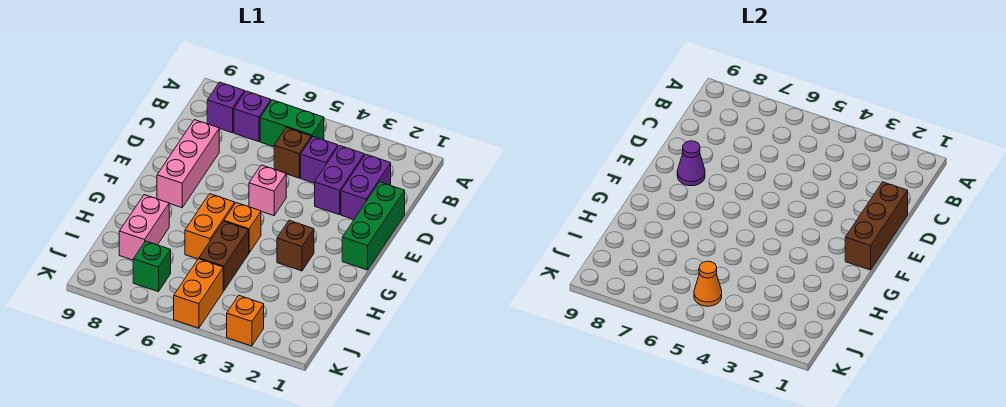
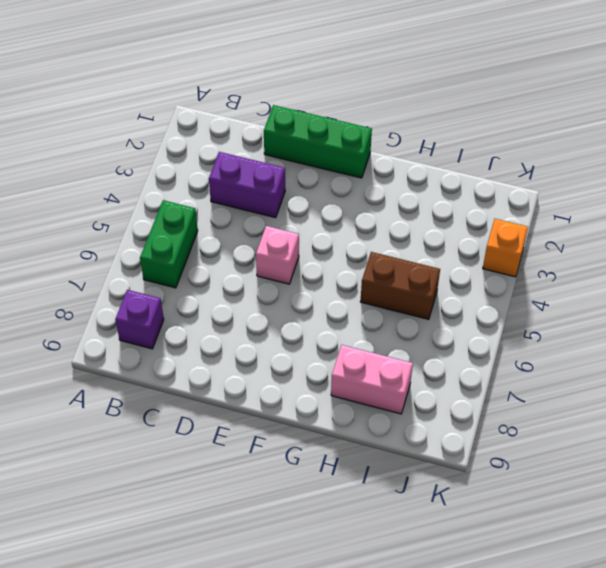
none -> purple 1x1 brick [234,91,271,142]
none -> purple 1x2 brick [341,154,391,220]
none -> purple 1x1 brick [301,137,338,183]

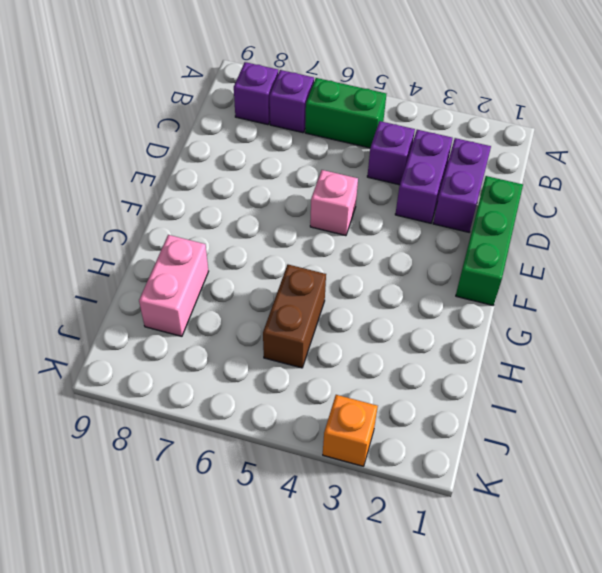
none -> brown 1x1 brick [274,128,311,178]
none -> pink 1x3 brick [157,120,219,208]
none -> brown 1x1 brick [277,220,314,271]

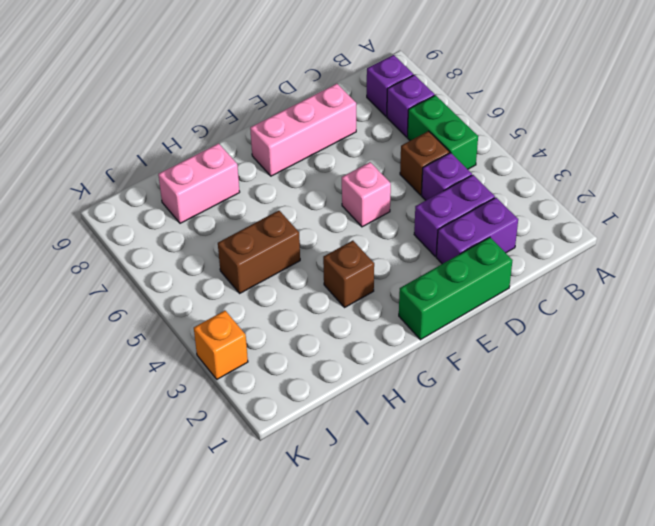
none -> orange 1x1 brick [224,203,261,253]
none -> orange 1x2 brick [185,194,235,259]
none -> orange 1x2 brick [174,259,223,328]

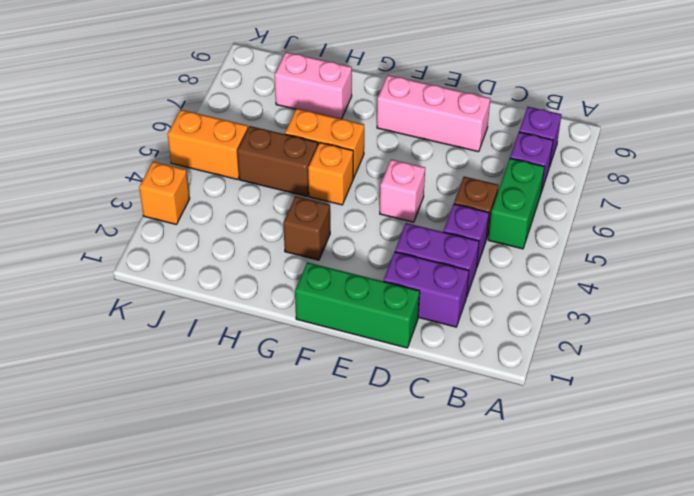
none -> green 1x1 brick [133,241,171,292]
none -> brown 1x3 brick [845,182,908,270]
none -> purple 1x1 cone [677,141,705,186]

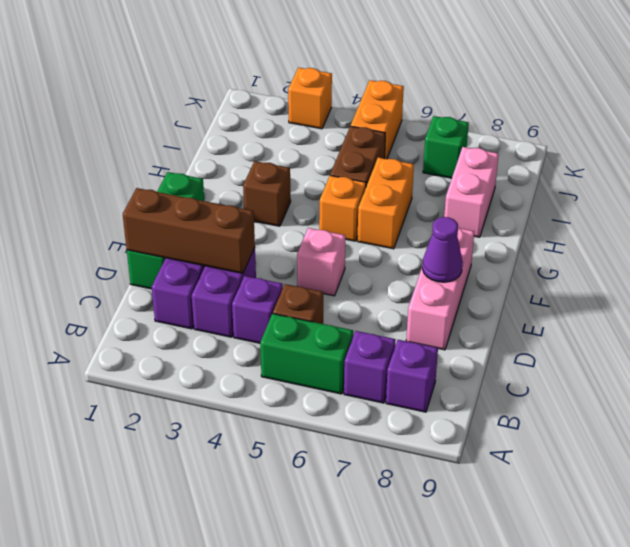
brown 1x3 brick [123,188,255,273] -> brown 1x3 brick turned to [845,182,908,270]
none -> orange 1x1 cone [694,261,722,306]

